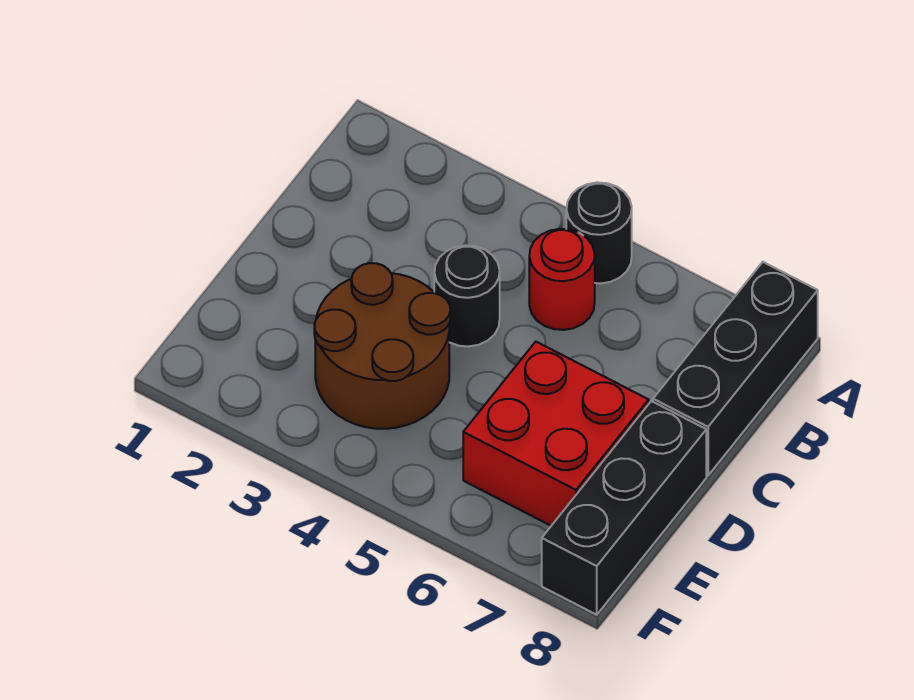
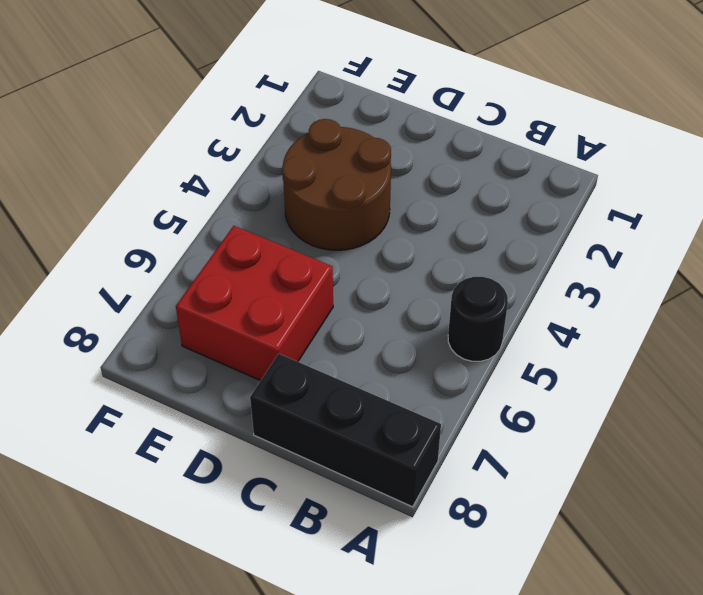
none -> red 1x1 round brick [529,229,595,330]
none -> black 1x1 round brick [434,245,500,347]

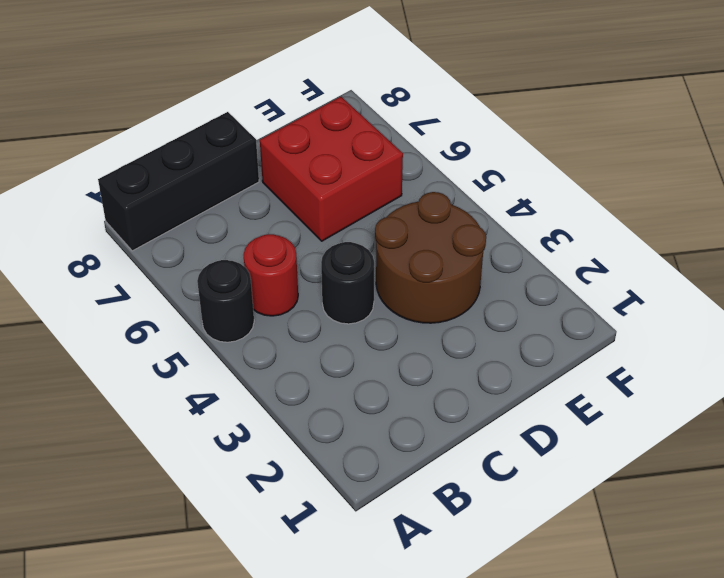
none -> black 1x3 brick [542,401,706,615]

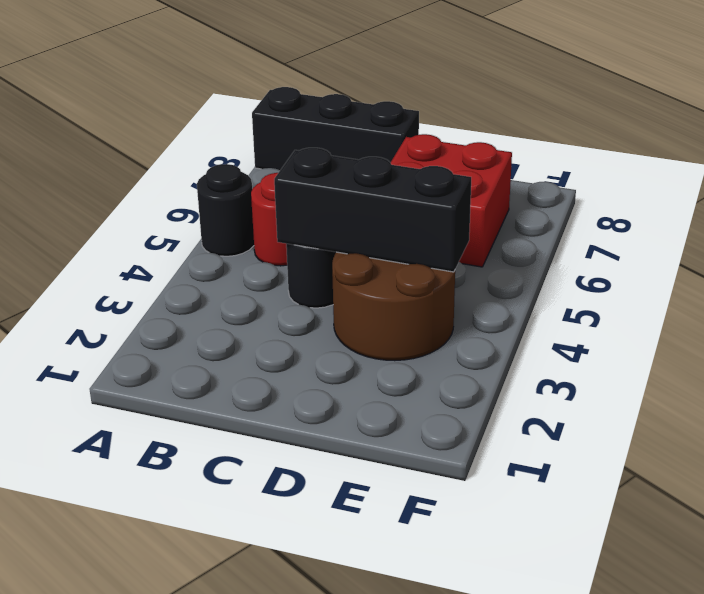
black 1x3 brick [274,148,471,272] -> black 1x3 brick moved to [542,401,706,615]

